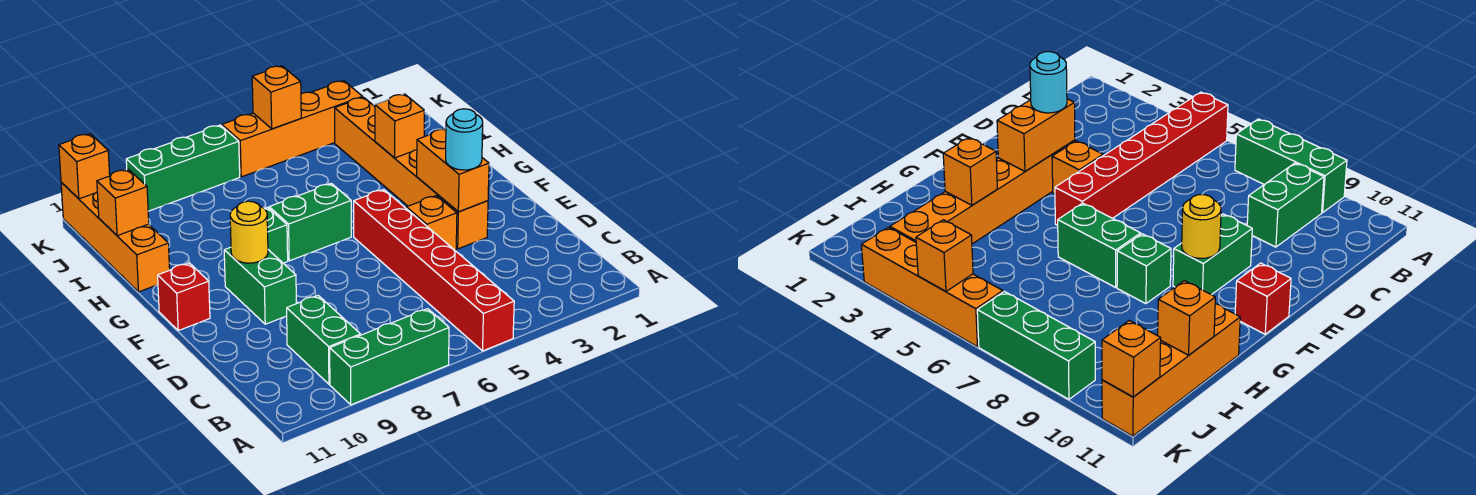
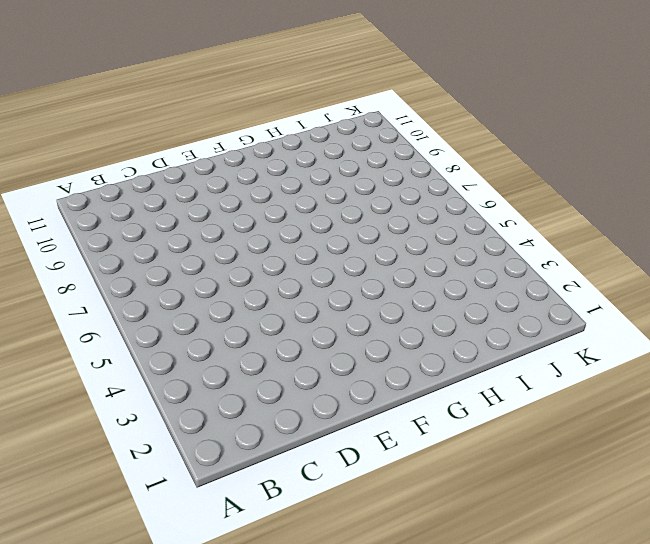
none -> red 1x6 brick [354,189,514,351]
none -> green 1x3 brick [330,309,449,405]
none -> green 1x2 brick [287,296,361,384]

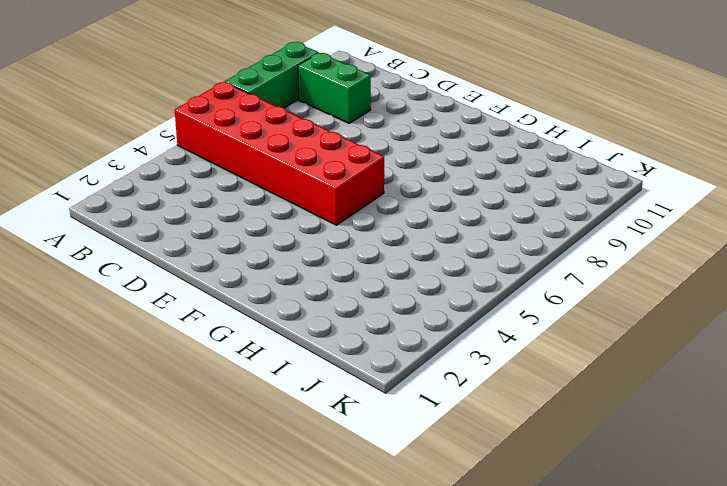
red 2x6 brick [175,82,384,225] -> red 1x6 brick [354,189,514,351]
none -> orange 1x6 brick [335,97,488,249]
none -> orange 1x1 brick [406,196,457,250]
none -> green 1x2 brick [224,247,296,324]

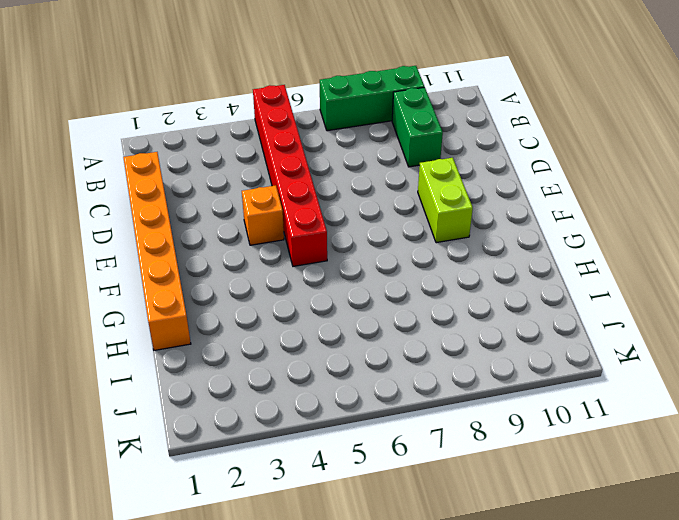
orange 1x6 brick [123,152,191,350] -> orange 1x6 brick moved to [335,97,488,249]
lime 1x2 brick [418,158,473,243] -> green 1x2 brick [224,247,296,324]
none -> red 1x1 brick [158,263,210,331]
none -> green 1x2 brick [269,183,351,261]
none -> green 1x1 brick [264,207,288,263]

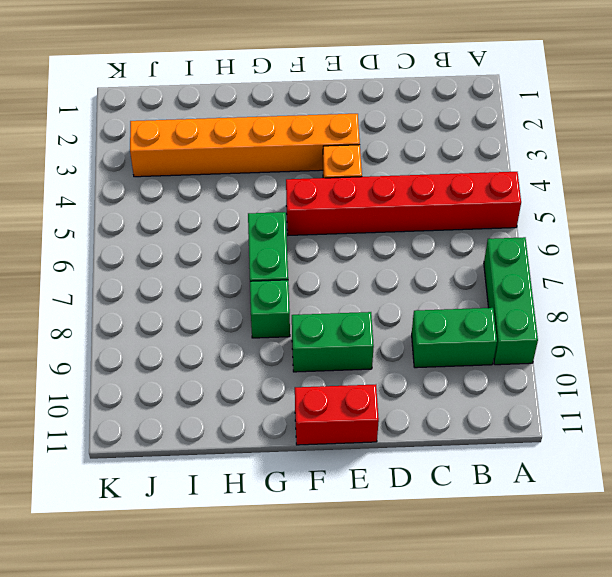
red 1x2 brick [295,385,379,445] -> red 1x1 brick [158,263,210,331]
none -> orange 1x4 brick [61,183,170,292]
none -> orange 1x4 brick [222,81,363,177]
none -> green 1x3 brick [126,125,240,211]

